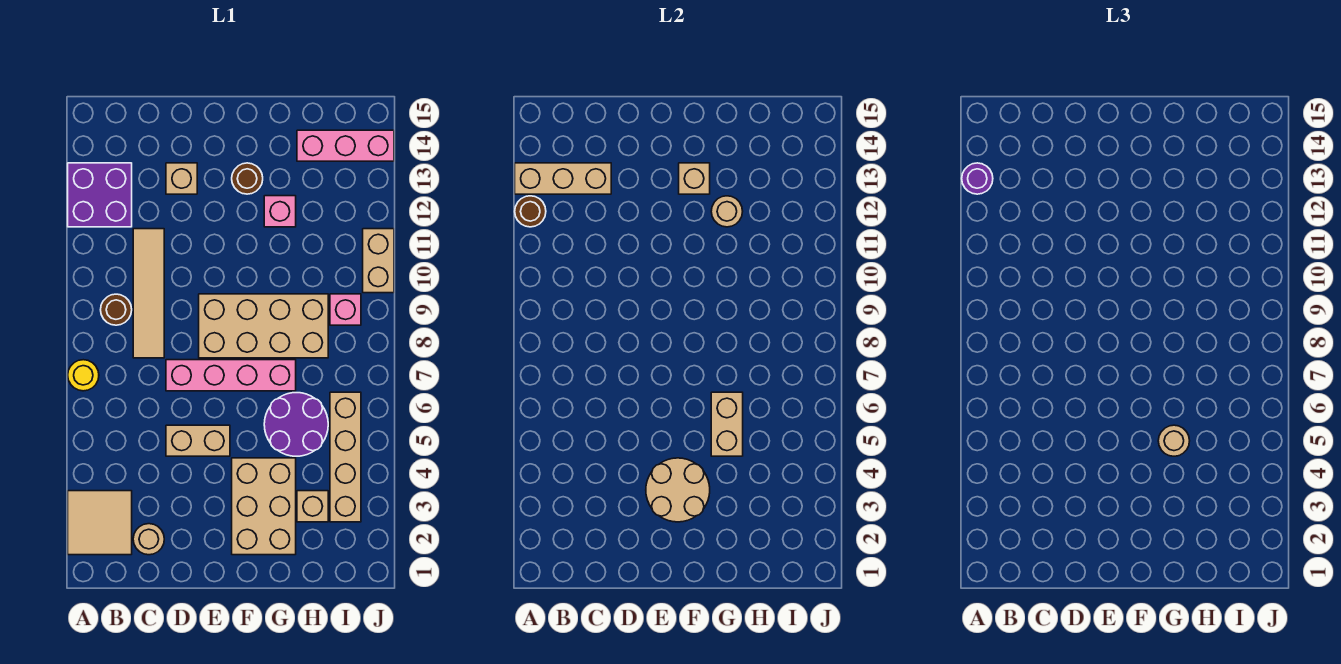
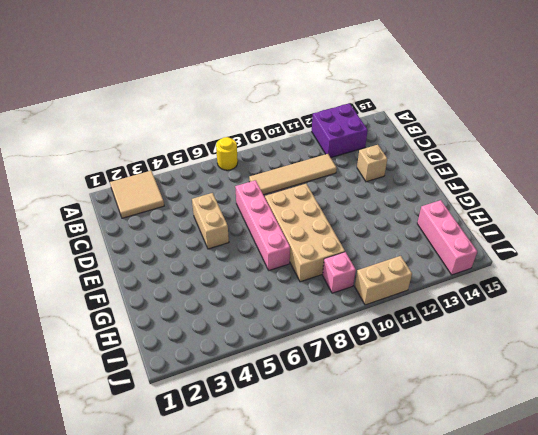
none -> brown 1x1 round brick [101,294,132,325]
none -> tan 1x1 round brick [133,524,164,555]
none -> tan 2x3 brick [232,458,296,555]

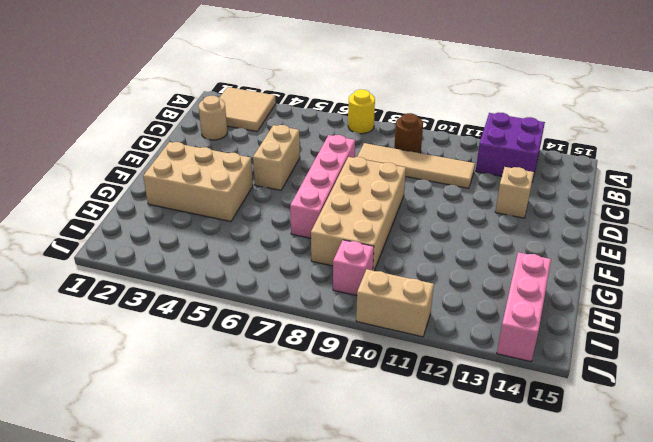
none -> brown 1x1 round brick [232,163,263,194]
none -> purple 2x2 round brick [264,393,328,456]
none -> pink 1x1 brick [264,196,296,227]

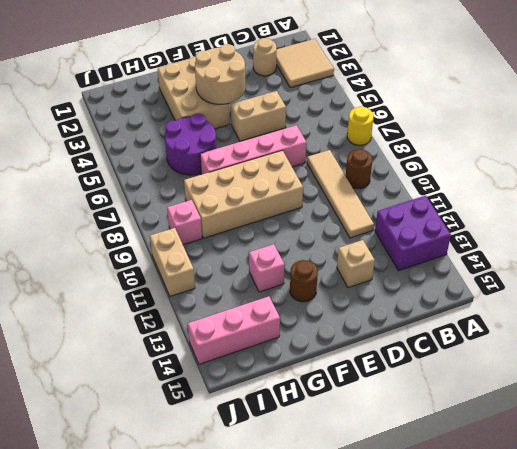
none -> tan 1x1 brick [297,491,328,522]
none -> tan 1x4 brick [330,392,361,522]
none -> brown 1x1 round brick [515,196,546,227]

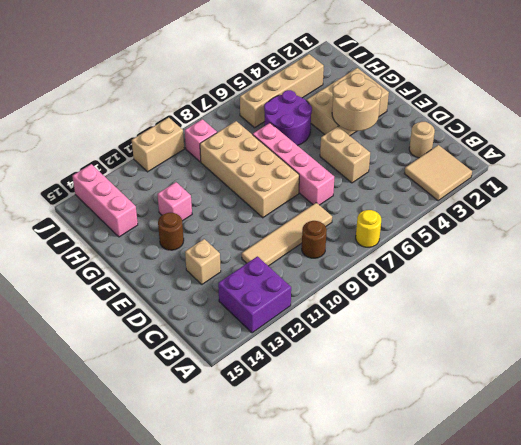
none -> tan 1x1 brick [297,491,328,522]
none -> brown 1x1 round brick [515,196,546,227]
none -> tan 1x3 brick [515,163,611,194]

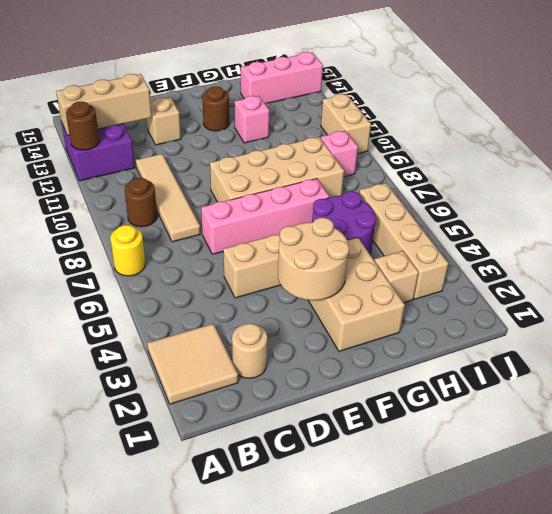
none -> tan 1x1 brick [679,163,710,194]
none -> tan 1x2 brick [711,392,743,456]
none -> tan 1x1 round brick [711,196,743,227]

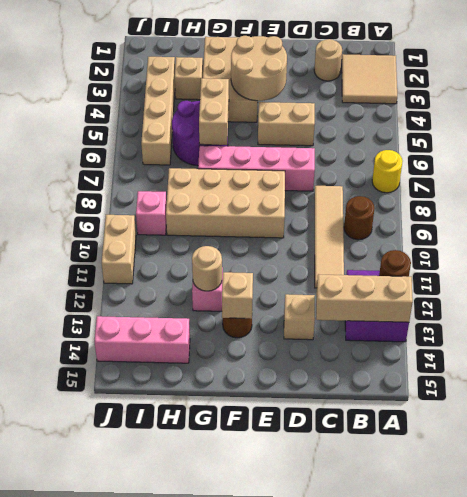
none -> purple 1x1 round brick [962,163,993,194]
none -> tan 1x1 round brick [1158,425,1190,456]

